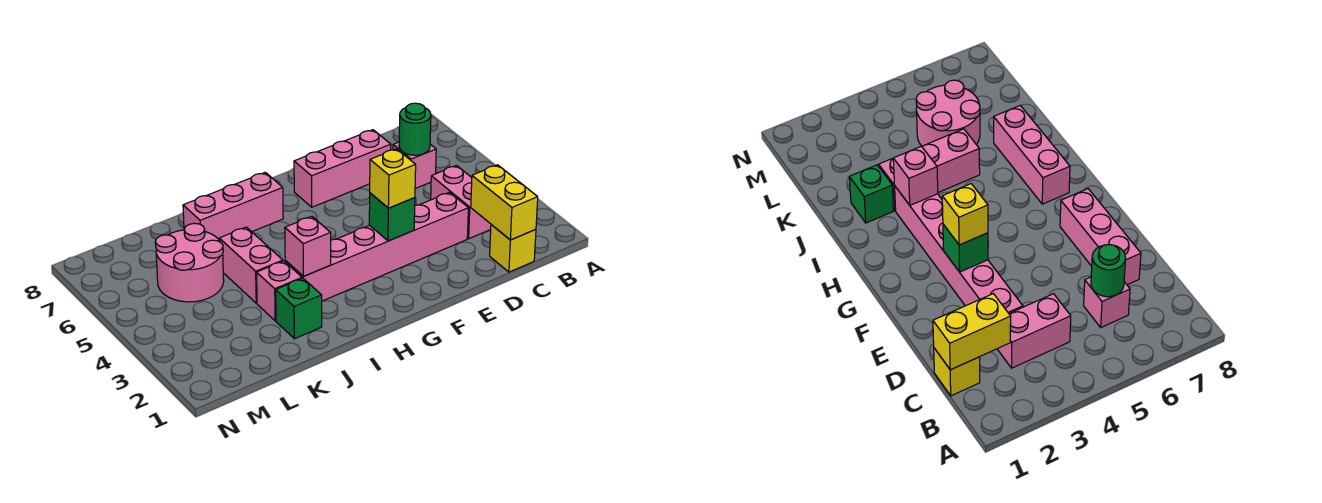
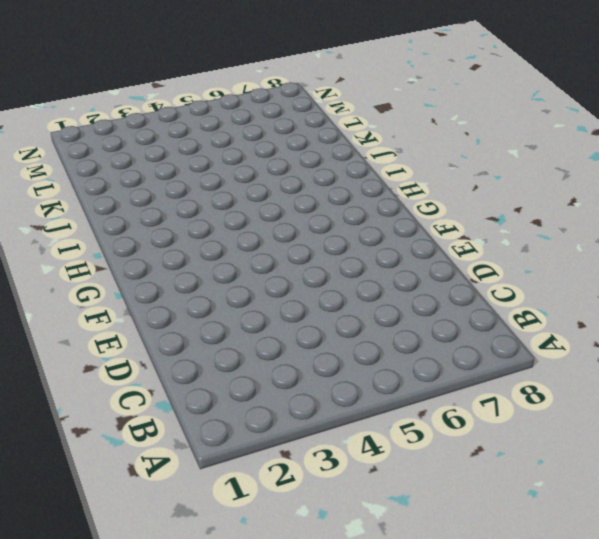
none -> yellow 1x1 brick [490,225,536,272]
none -> pink 1x2 brick [431,166,491,239]
none -> pink 1x1 brick [393,142,436,189]

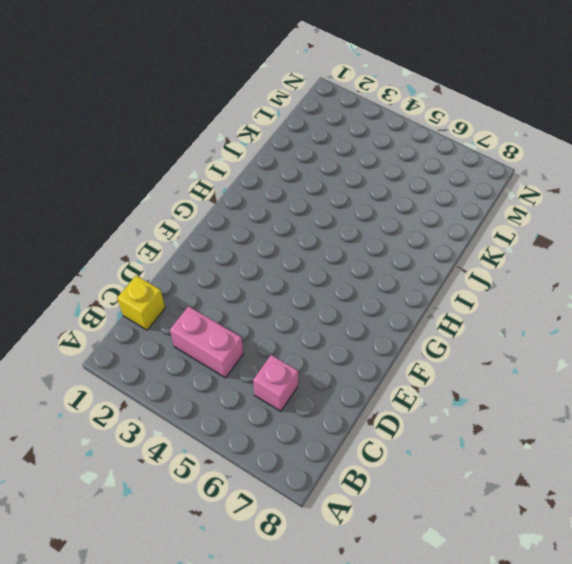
none -> pink 1x6 brick [285,192,468,301]
none -> pink 1x3 brick [294,130,391,207]
none -> pink 1x3 brick [183,172,283,239]

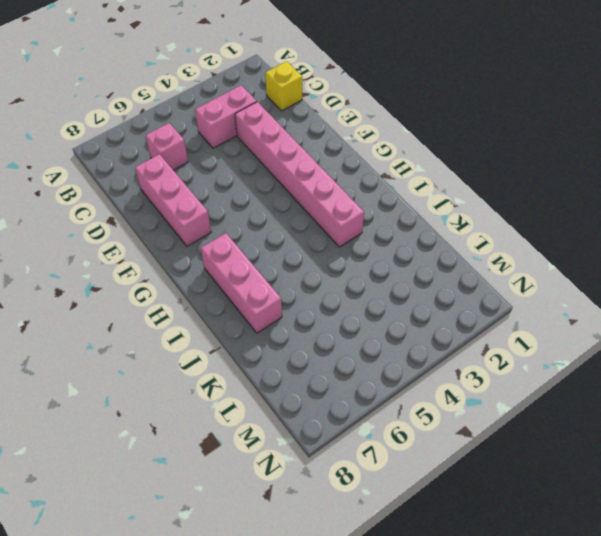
none -> green 1x1 brick [276,278,322,339]
none -> pink 1x1 brick [257,261,302,321]
none -> pink 1x2 brick [219,227,283,303]

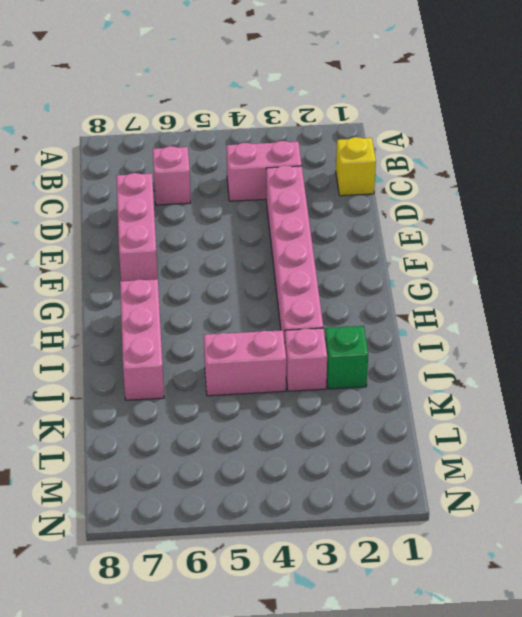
none -> pink 2x2 round brick [155,223,224,302]
none -> yellow 1x2 brick [471,165,538,240]
none -> green 1x1 round brick [399,103,431,155]

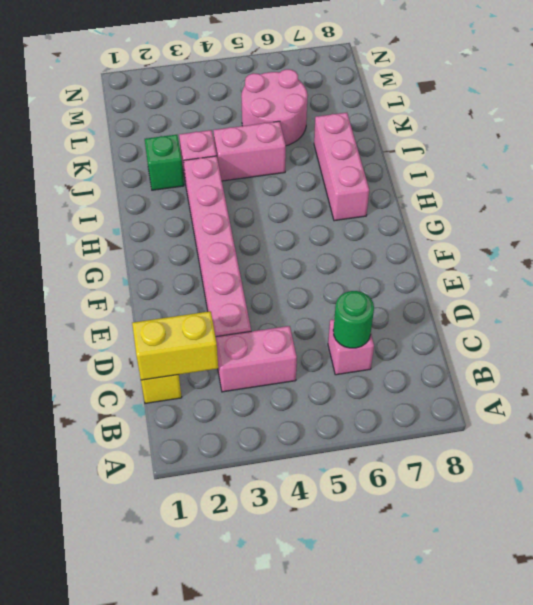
none -> pink 1x3 brick [294,130,391,207]
none -> green 1x1 brick [369,193,415,241]
none -> pink 1x1 brick [285,216,331,276]

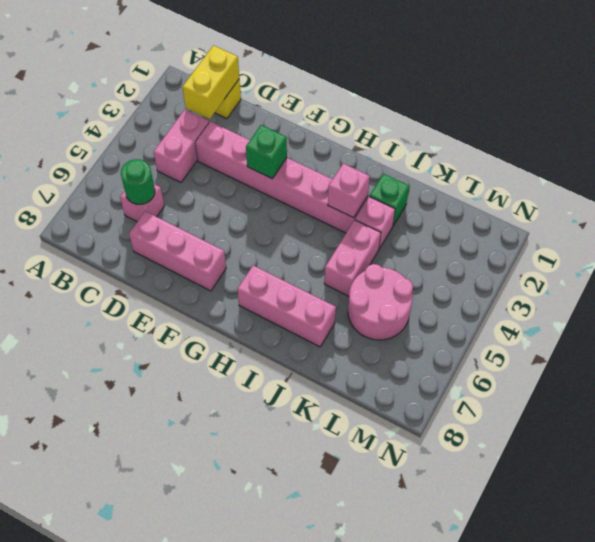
none -> yellow 1x1 brick [370,149,416,208]

